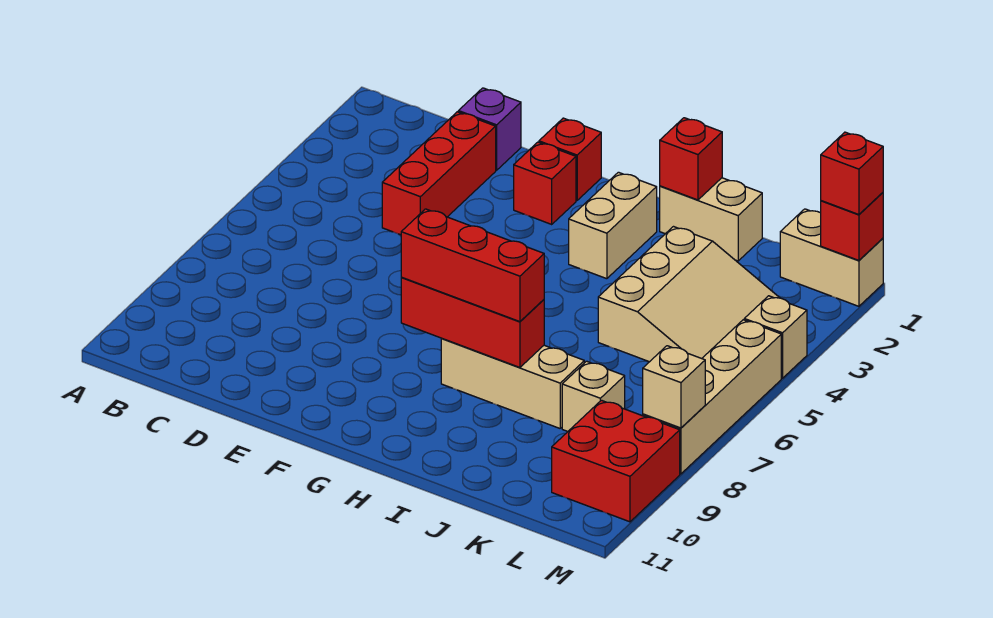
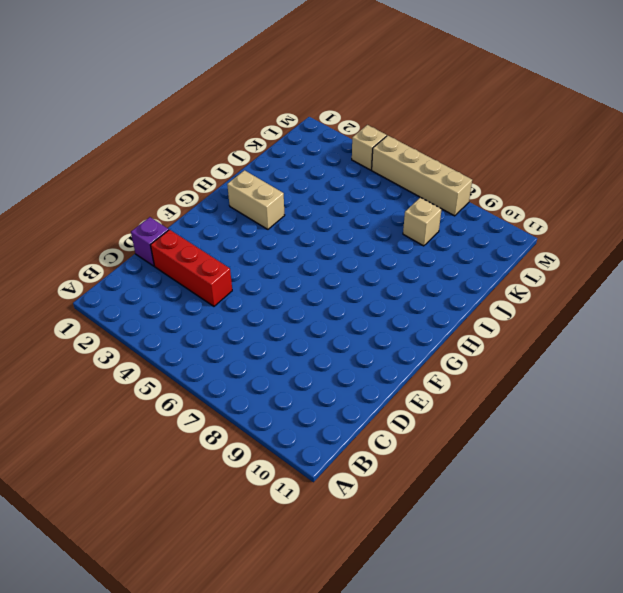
none -> red 1x1 brick [539,118,601,200]
none -> red 1x1 brick [514,142,576,224]
none -> tan 1x3 brick [441,339,584,428]

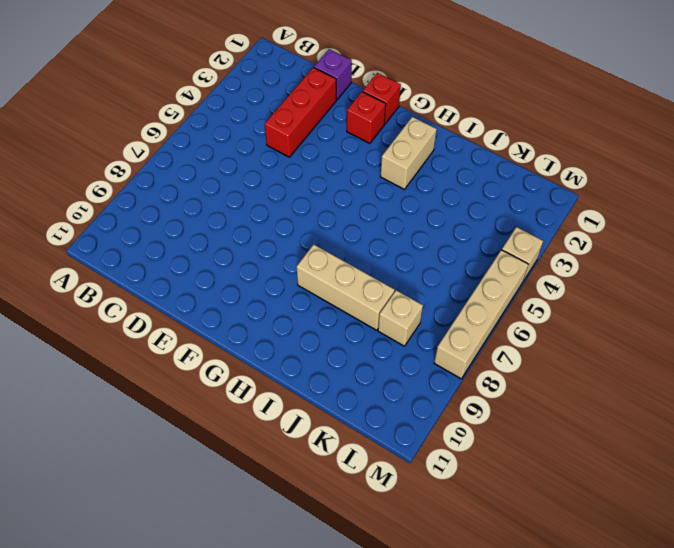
none -> tan 1x2 brick [660,178,762,261]
none -> tan 3x3 slope [598,227,779,362]
none -> tan 1x2 brick [780,209,883,306]

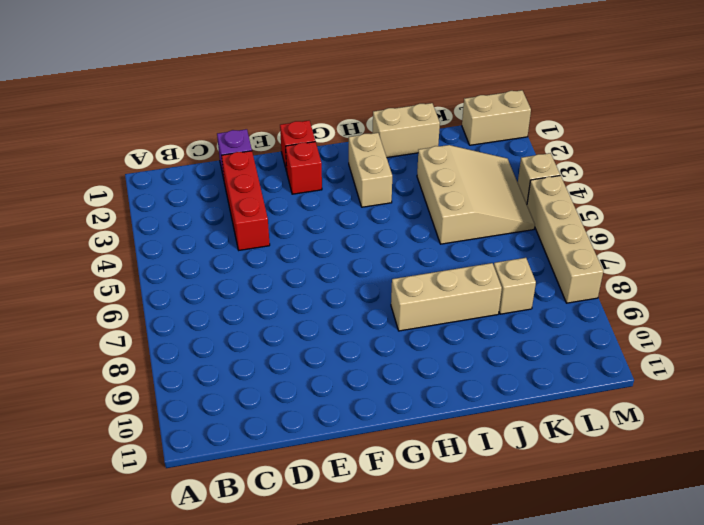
none -> red 2x2 brick [552,400,680,522]
none -> red 1x3 brick [401,278,544,367]
none -> red 1x1 brick [660,118,722,200]

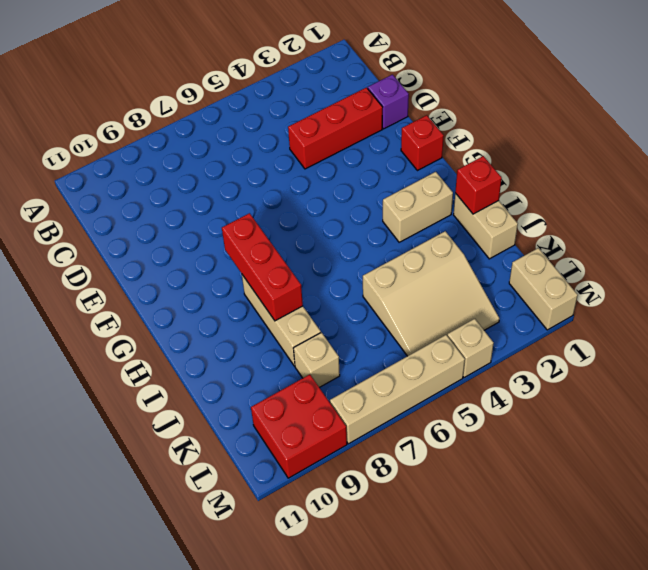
none -> red 1x1 brick [514,142,576,224]
none -> red 1x1 brick [821,193,883,260]
none -> tan 1x1 brick [643,346,705,428]

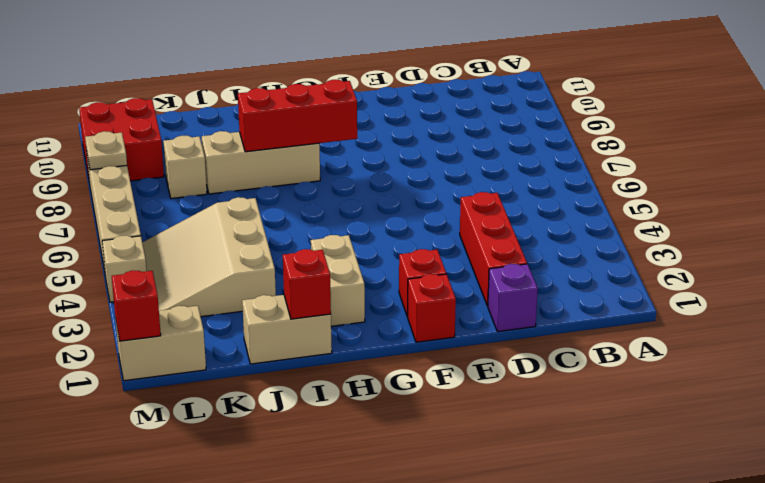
tan 1x1 plate [85,131,127,170] -> tan 1x1 brick [643,346,705,428]
none -> red 1x3 brick [401,209,544,322]
none -> red 1x1 brick [821,132,883,215]

